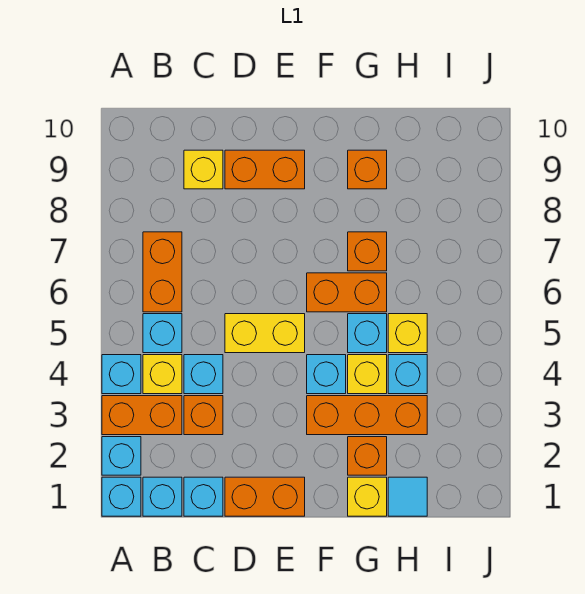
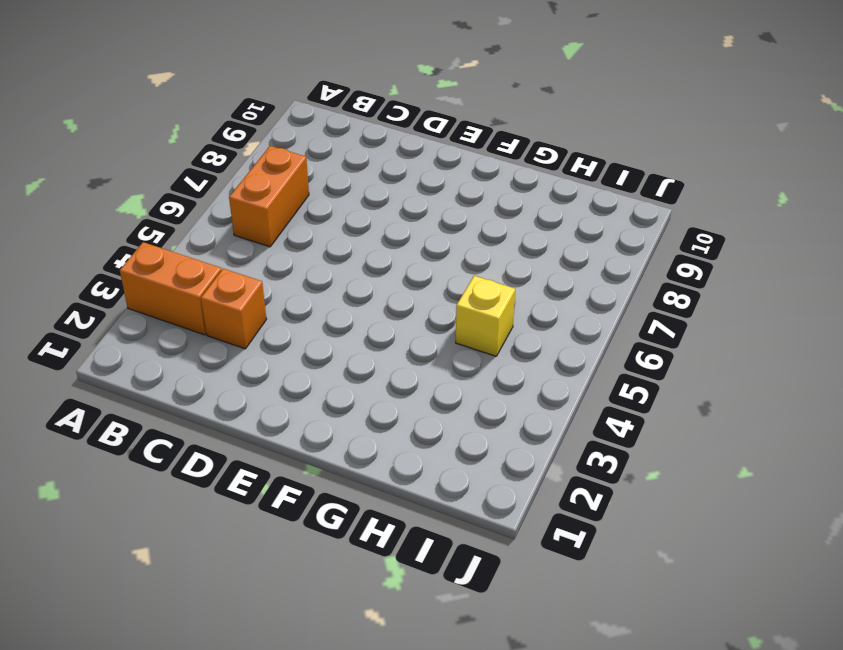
none -> cyan 1x1 brick [102,477,141,516]
none -> cyan 1x1 brick [102,437,141,475]
none -> cyan 1x1 brick [102,355,141,394]

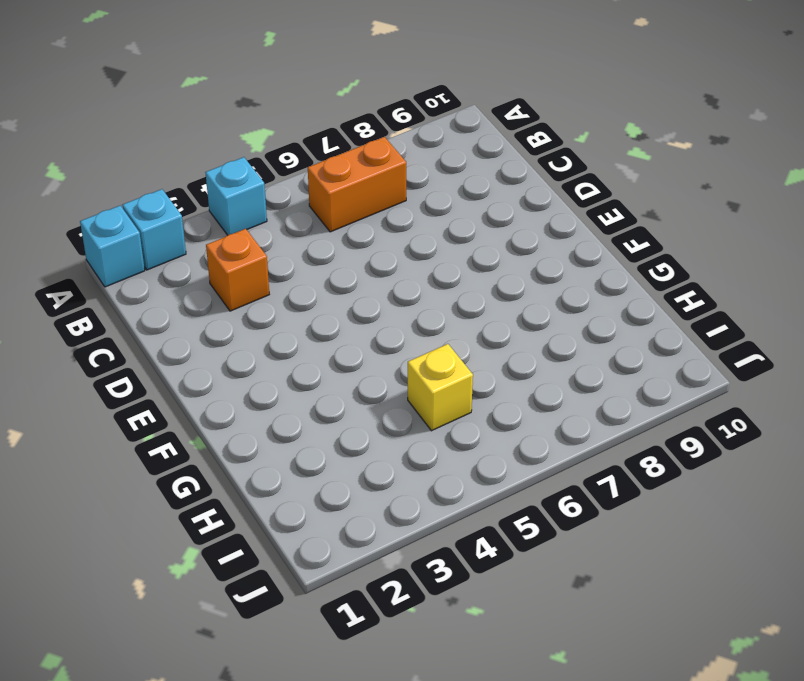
none -> orange 1x2 brick [102,396,182,435]
none -> cyan 1x1 brick [143,477,182,516]
none -> yellow 1x1 brick [143,355,182,394]

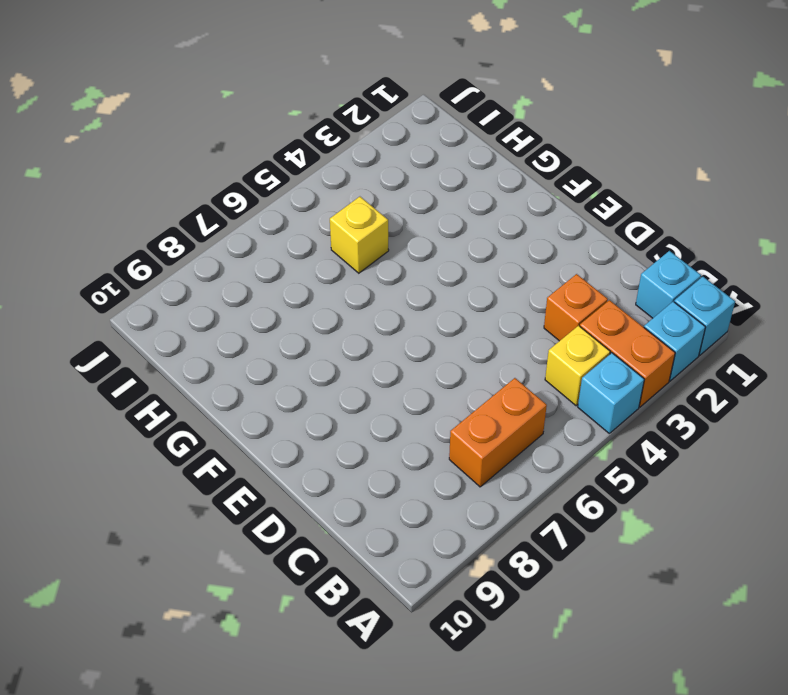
none -> cyan 1x1 brick [143,314,182,353]
none -> cyan 1x1 brick [184,477,223,516]
none -> cyan 1x1 brick [184,355,223,394]

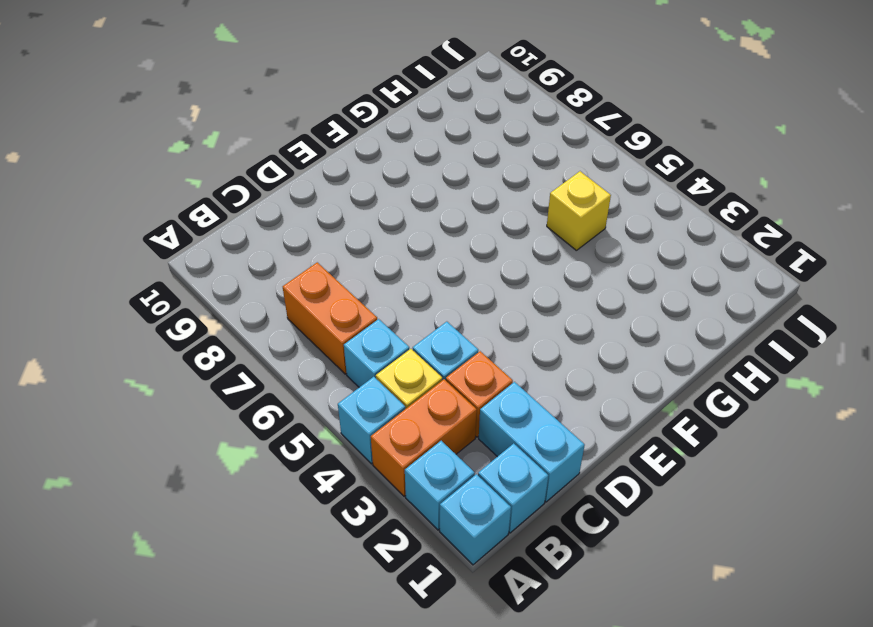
cyan 1x2 brick [479,382,585,502] -> cyan 1x1 brick [184,477,223,516]
none -> yellow 1x1 brick [184,150,223,189]
none -> orange 1x2 brick [225,477,305,516]
none -> yellow 1x2 brick [225,314,305,353]

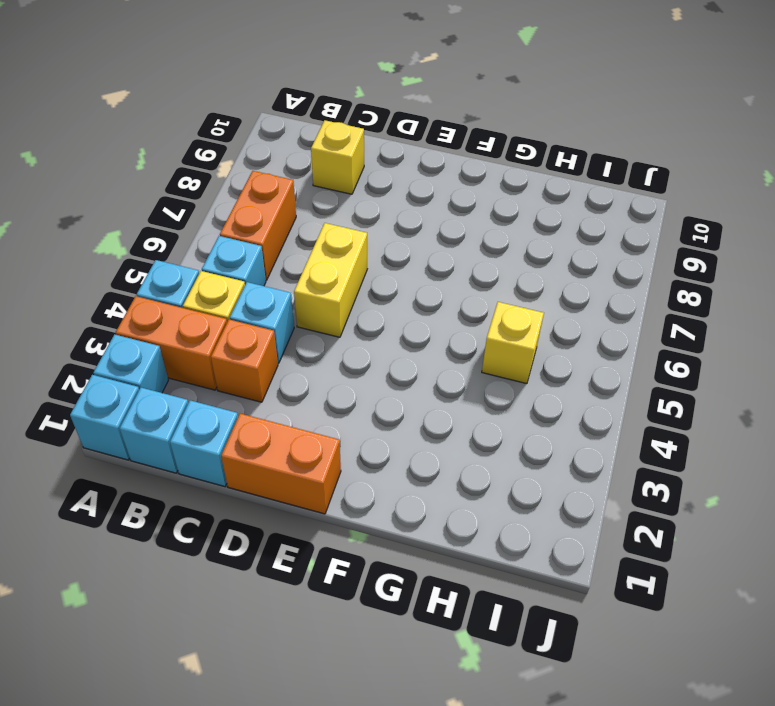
yellow 1x2 brick [294,223,367,337] -> yellow 1x2 brick turned to [225,314,305,353]
none -> orange 1x2 brick [225,150,305,189]
none -> orange 1x3 brick [307,396,427,435]
none -> cyan 1x1 brick [307,355,346,394]

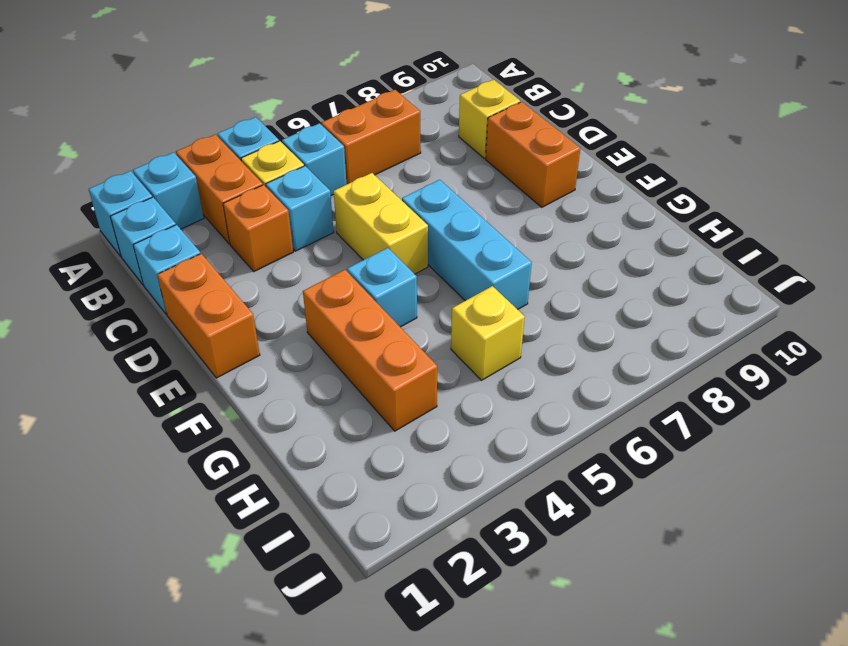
cyan 1x3 brick [402,180,532,310] -> orange 1x2 brick [307,273,387,312]
none -> yellow 1x1 brick [348,477,387,516]
none -> orange 1x1 brick [348,437,387,475]
none -> yellow 1x1 brick [348,355,387,394]

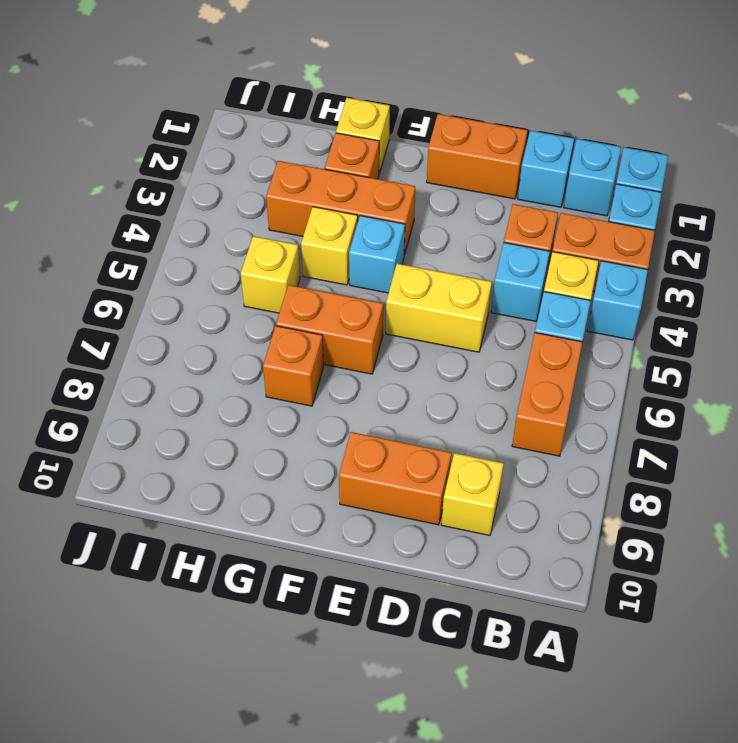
none -> cyan 1x1 brick [348,314,387,353]
none -> orange 1x1 brick [348,150,387,189]
none -> cyan 1x1 tile [388,477,427,516]

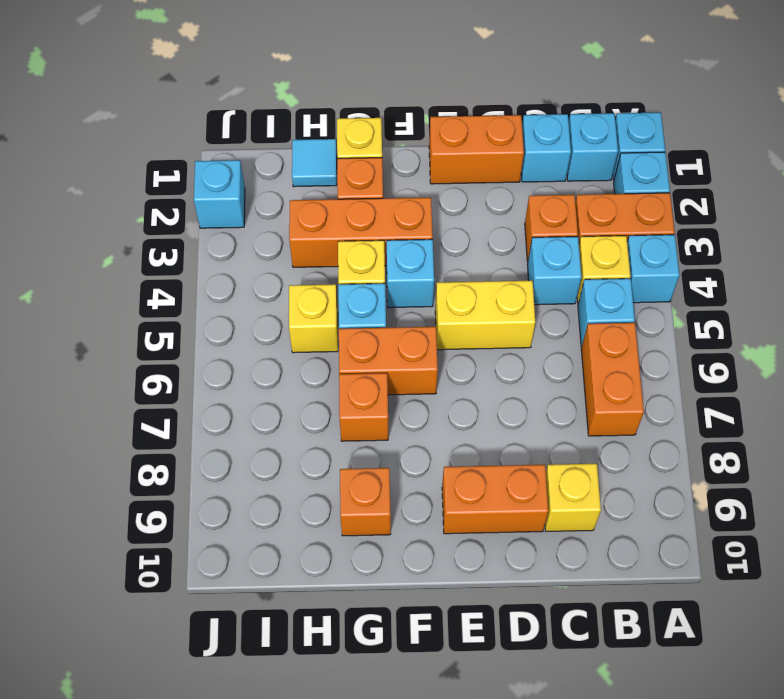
cyan 1x1 brick [194,160,245,228] -> cyan 1x1 brick moved to [388,355,427,394]

